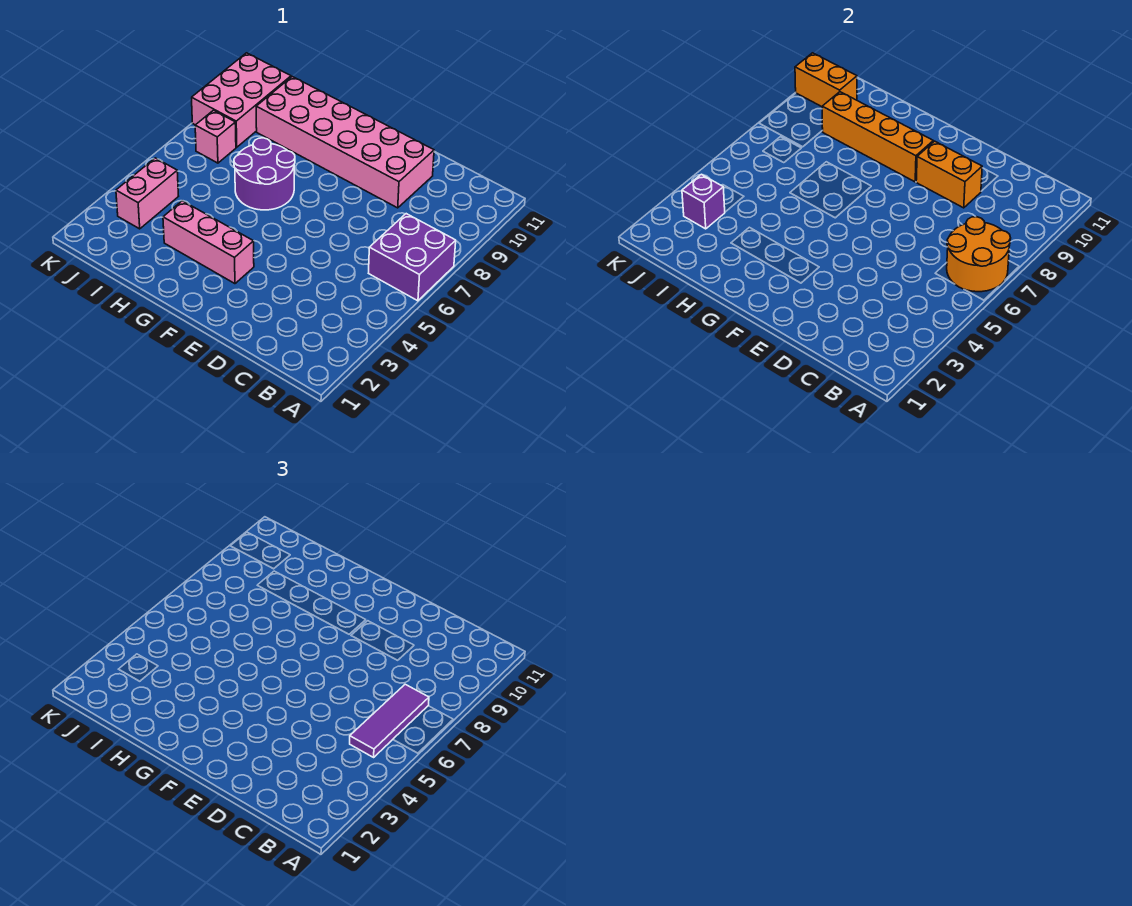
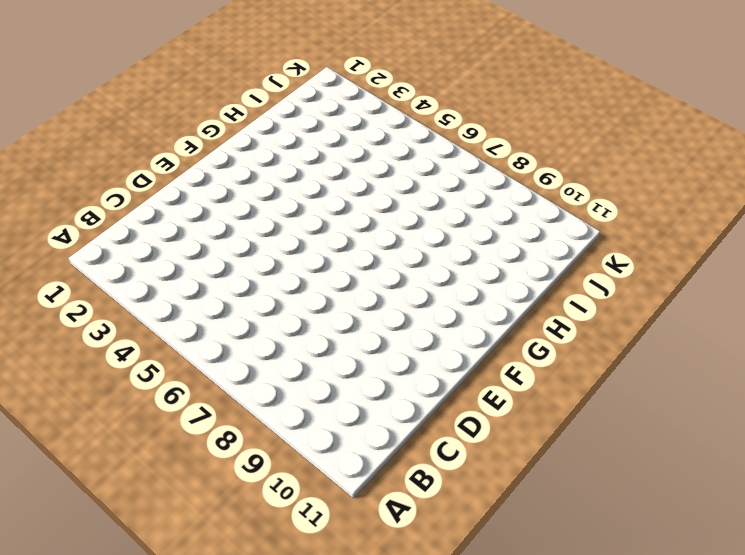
none -> purple 2x2 brick [369,214,456,301]
none -> pink 2x6 brick [256,77,434,208]
none -> pink 1x3 brick [163,201,254,284]

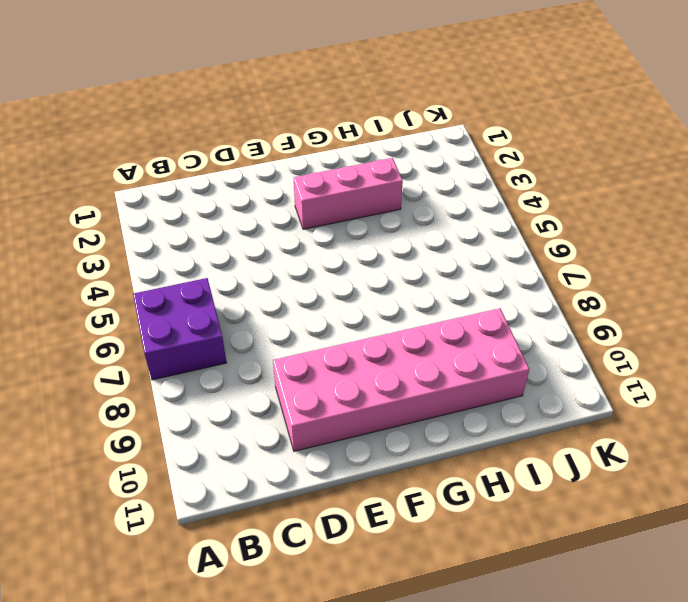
none -> purple 2x2 round brick [234,138,295,210]
none -> pink 1x2 brick [116,158,178,229]
none -> pink 1x1 brick [195,110,236,163]

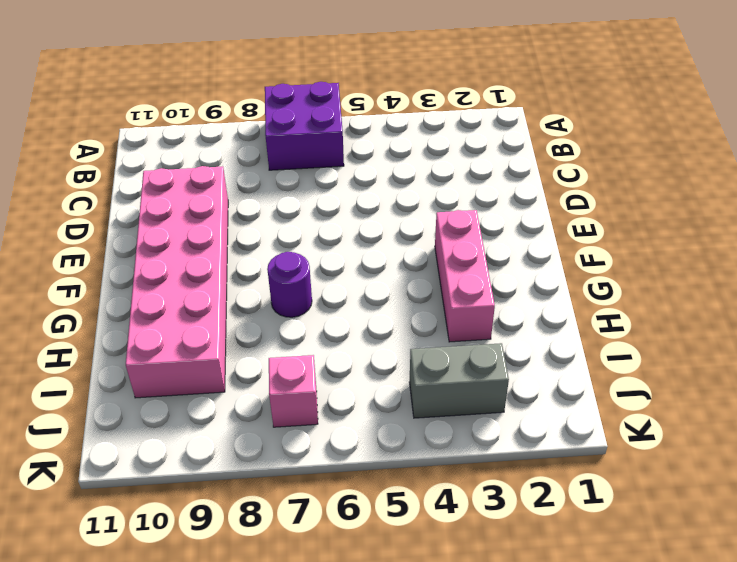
purple 1x1 round brick [267,252,312,317] -> purple 2x2 round brick [234,138,295,210]
grey 1x2 brick [410,343,509,418] -> pink 1x2 brick [116,158,178,229]
none -> pink 2x3 brick [192,53,291,147]
none -> orange 2x2 round brick [947,217,1011,292]
none -> orange 1x2 brick [916,141,982,208]

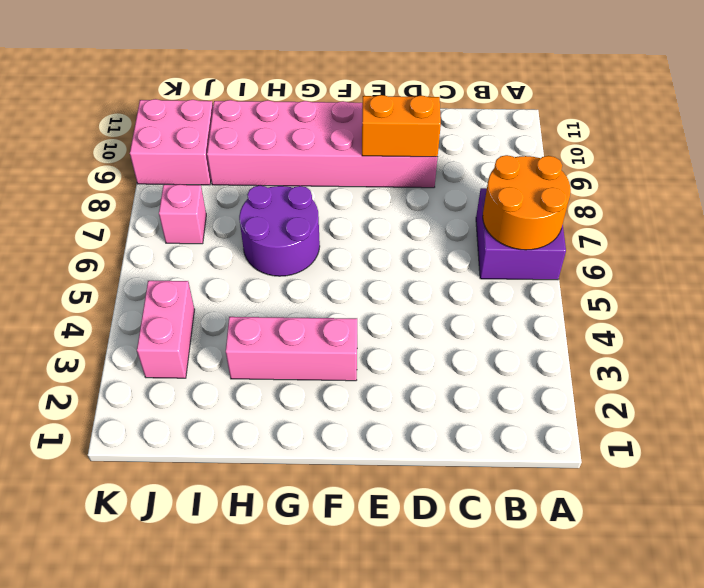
pink 2x2 brick [130,99,213,185] -> pink 2x3 brick [192,53,291,147]
none -> orange 1x4 brick [822,92,933,182]
none -> purple 1x1 brick [682,174,725,229]
none -> orange 1x2 brick [795,53,857,107]

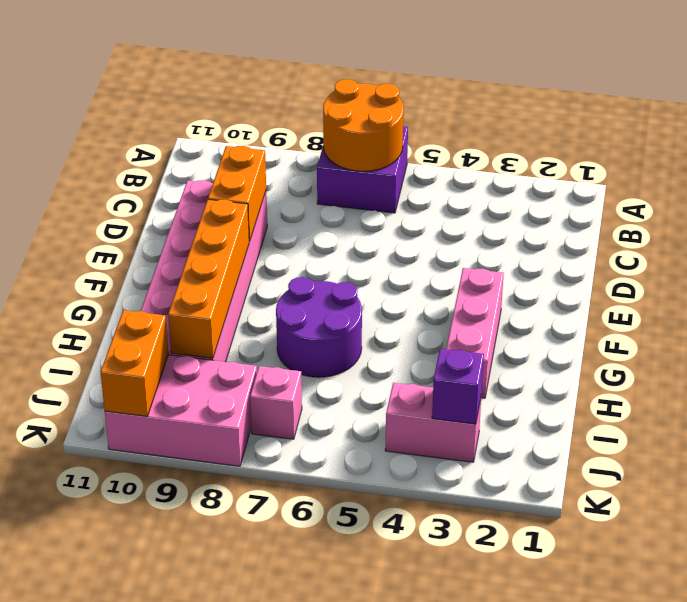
none -> purple 1x3 tile [350,684,429,757]

